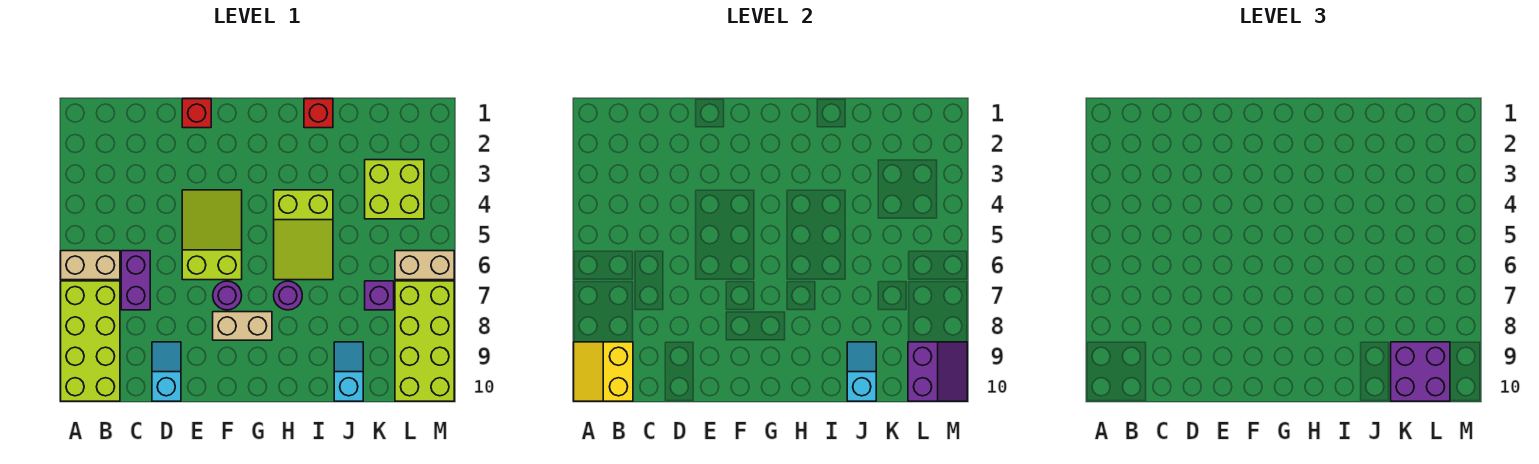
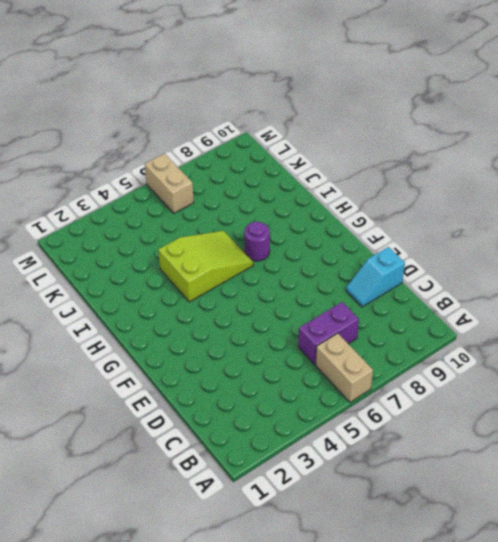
none -> lime 2x4 brick [61,281,120,401]
none -> red 1x1 brick [182,99,211,128]
none -> lime 2x3 slope [182,190,242,280]

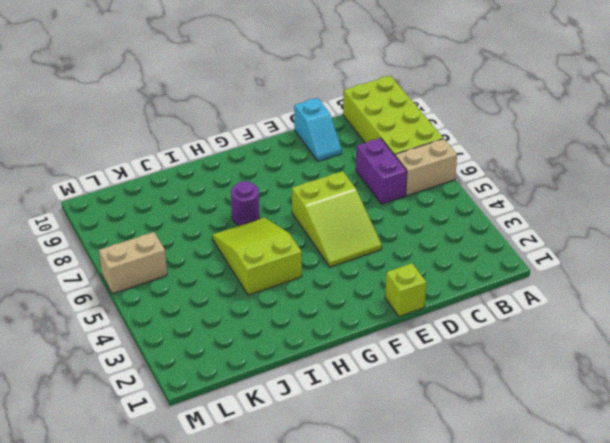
lime 1x1 brick [385,263,426,316] -> red 1x1 brick [182,99,211,128]
none -> purple 1x1 round brick [213,281,242,310]
none -> tan 1x2 brick [213,312,272,340]
none -> red 1x1 brick [304,99,333,128]

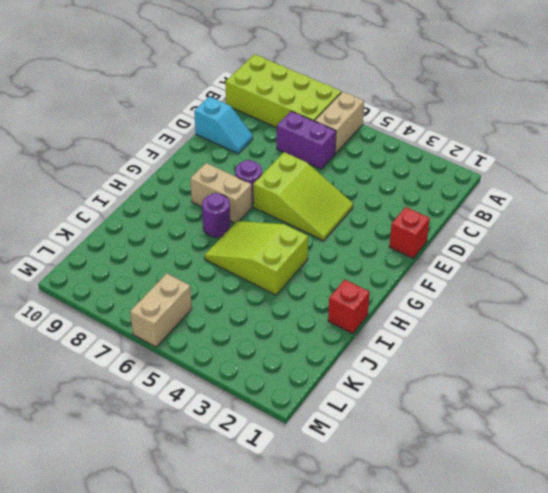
tan 1x2 brick [190,163,252,223] -> tan 1x2 brick turned to [213,312,272,340]
none -> cyan 1x2 slope [334,342,363,401]
none -> lime 2x2 brick [365,160,424,219]
none -> purple 1x1 brick [365,281,394,310]

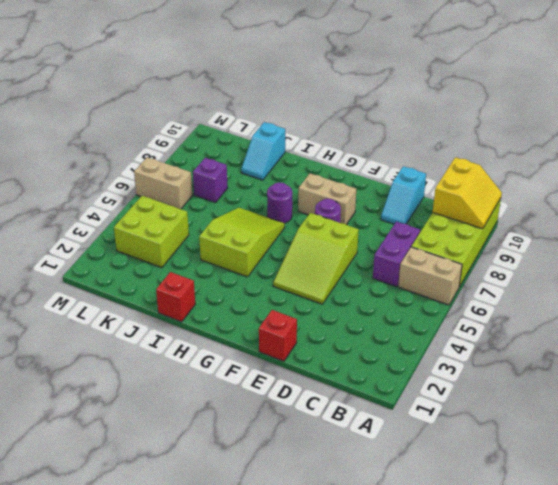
none -> lime 2x4 brick [395,281,454,401]
none -> cyan 1x2 slope [847,342,876,401]
none -> purple 2x2 slope [908,342,967,401]

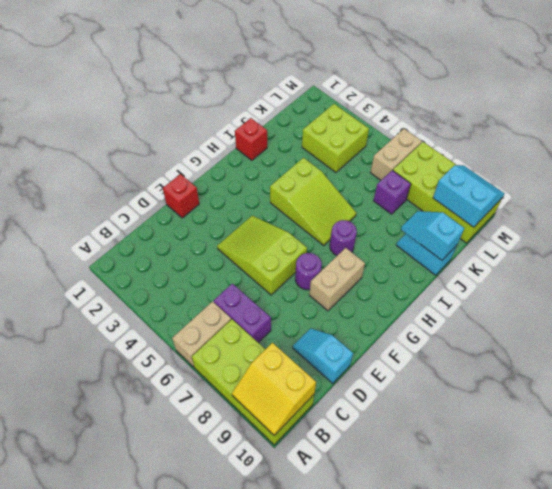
cyan 2x2 slope [433,165,504,227] -> purple 2x2 slope [908,342,967,401]
none -> purple 2x2 brick [1391,342,1450,401]

